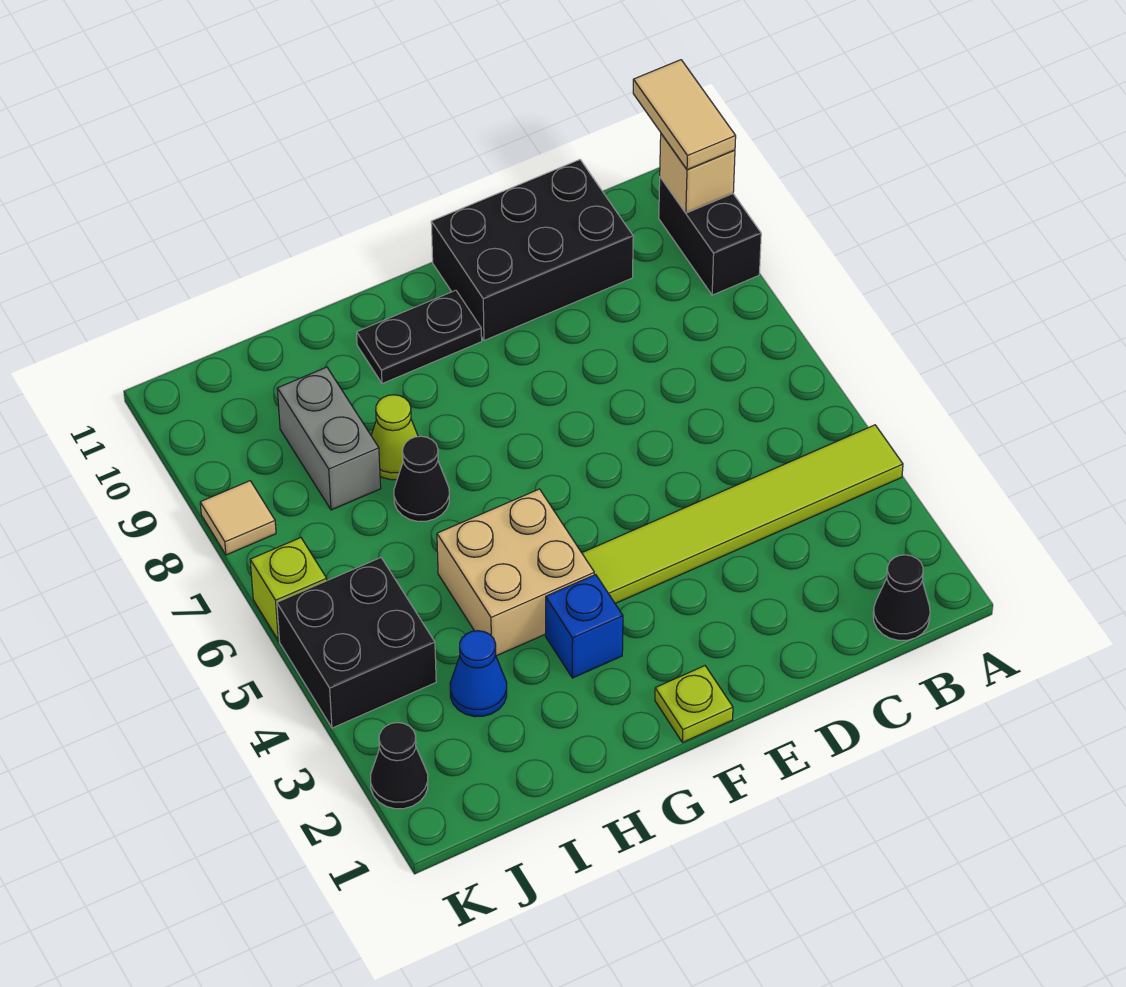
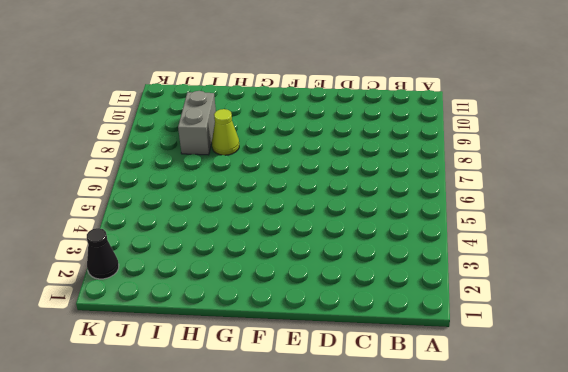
none -> lime 1x6 tile [582,425,903,603]
none -> black 1x2 brick [659,177,761,295]
none -> black 1x1 cone [873,555,930,640]

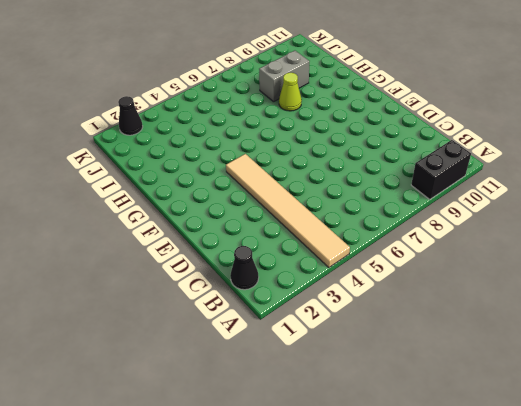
tan 1x6 tile [226,154,350,267] -> lime 1x6 tile [582,425,903,603]
none -> black 2x3 brick [431,160,633,340]
none -> lime 1x1 plate [655,666,733,743]
none -> black 1x2 plate [357,290,482,384]

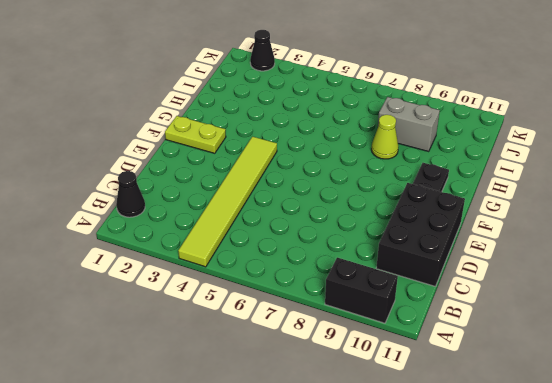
lime 1x2 plate [165,116,226,153] -> lime 1x1 plate [655,666,733,743]
none -> blue 1x1 brick [546,575,623,678]
none -> tan 2x2 brick [437,489,594,656]
none -> black 1x1 cone [394,436,449,521]

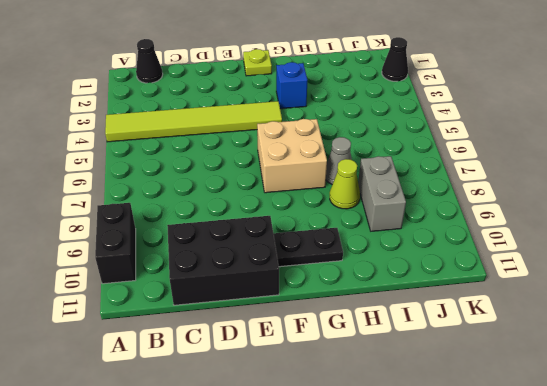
tan 2x2 brick [257,119,327,193] -> tan 2x2 brick moved to [437,489,594,656]
grey 1x1 cone [326,137,352,185] -> black 1x1 cone [394,436,449,521]
none -> blue 1x1 cone [450,631,507,717]
none -> black 2x2 brick [277,558,436,728]
none -> lime 1x1 brick [250,538,327,641]

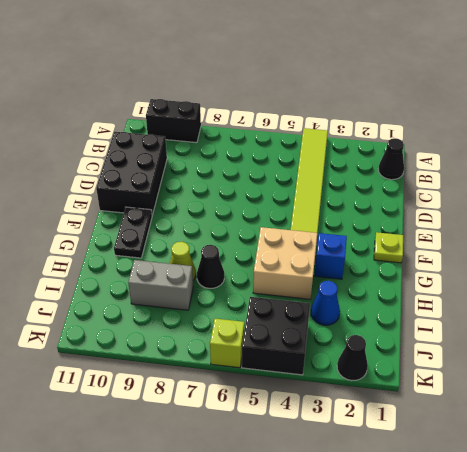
none -> tan 1x1 tile [200,481,276,555]
none -> tan 1x1 brick [660,134,735,213]
none -> tan 1x2 tile [633,60,736,170]

